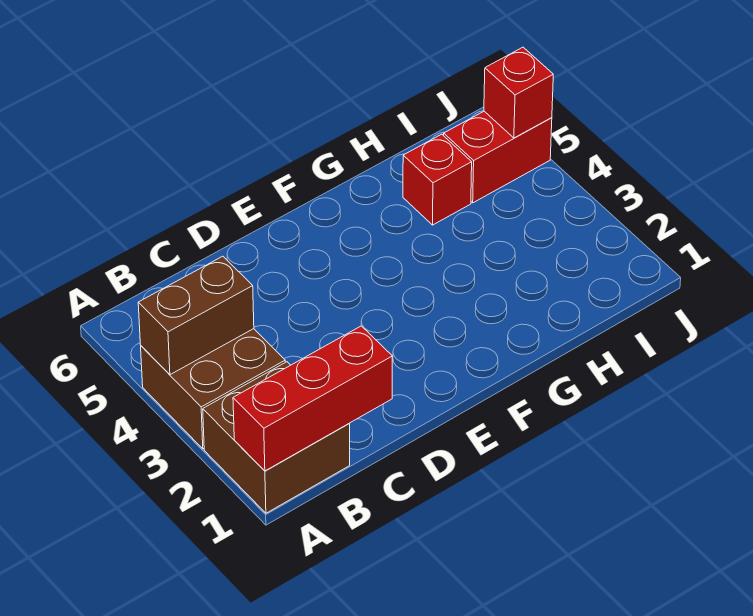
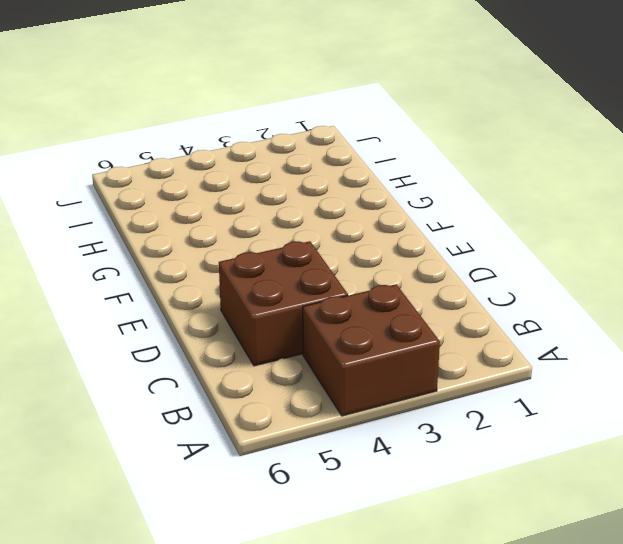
brown 2x2 brick [219,241,348,366] -> brown 2x2 brick moved to [203,362,350,513]
none -> red 1x1 brick [403,134,472,225]
none -> red 1x2 brick [444,111,552,203]

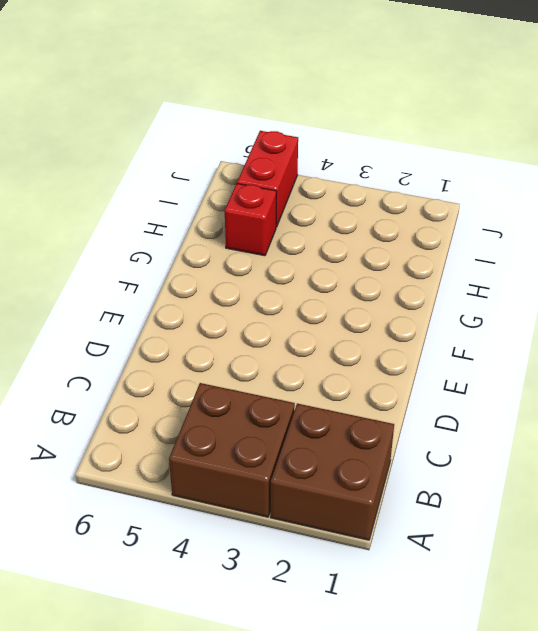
none -> red 1x3 brick [233,326,392,471]
none -> brown 1x2 brick [138,256,254,375]

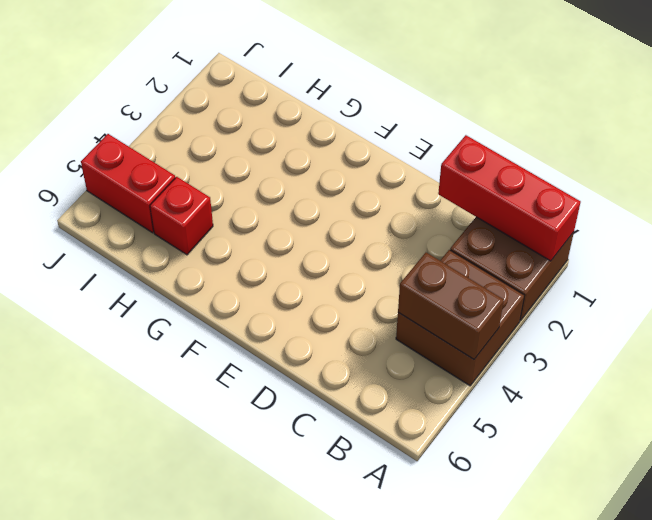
none -> red 1x1 brick [484,47,553,138]

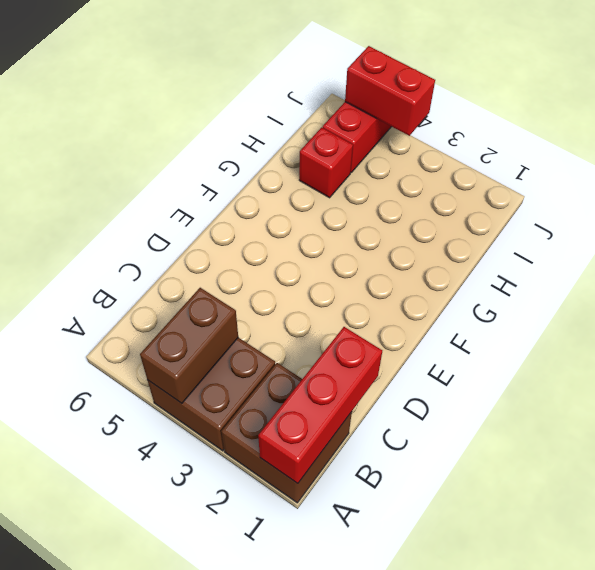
red 1x2 brick [345,46,435,136] -> red 1x1 brick [484,47,553,138]

